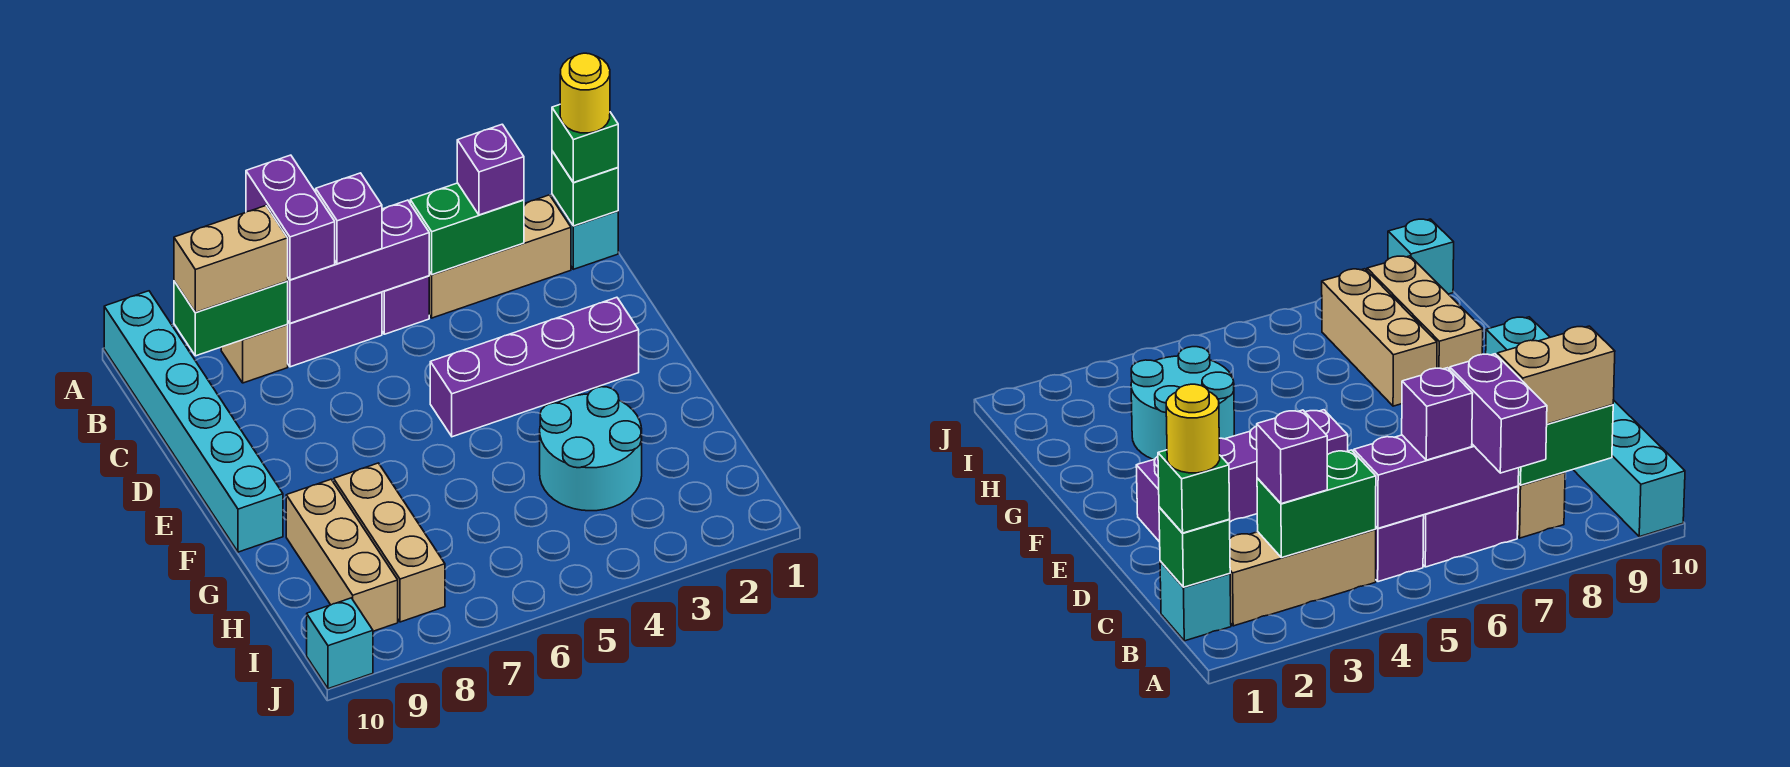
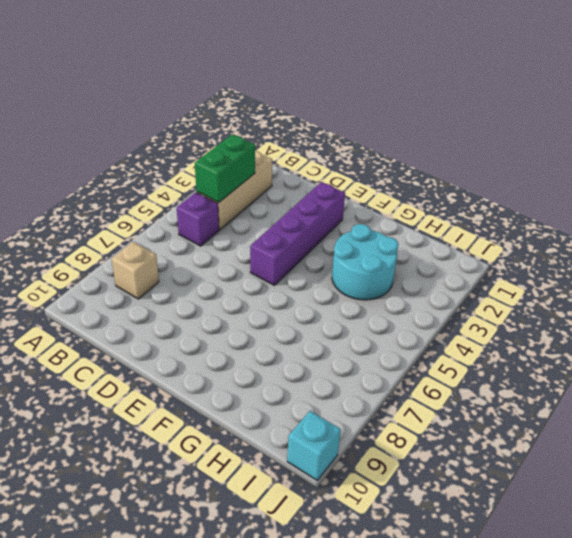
none -> cyan 1x6 brick [104,291,283,552]
none -> cyan 1x1 brick [552,195,618,269]
none -> purple 1x2 brick [287,292,382,367]

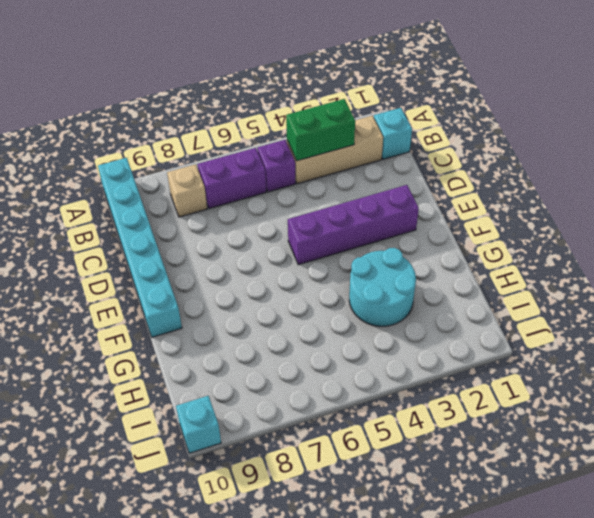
none -> tan 1x3 brick [334,463,445,622]
none -> tan 1x3 brick [286,479,398,631]
none -> green 1x1 brick [552,151,618,226]

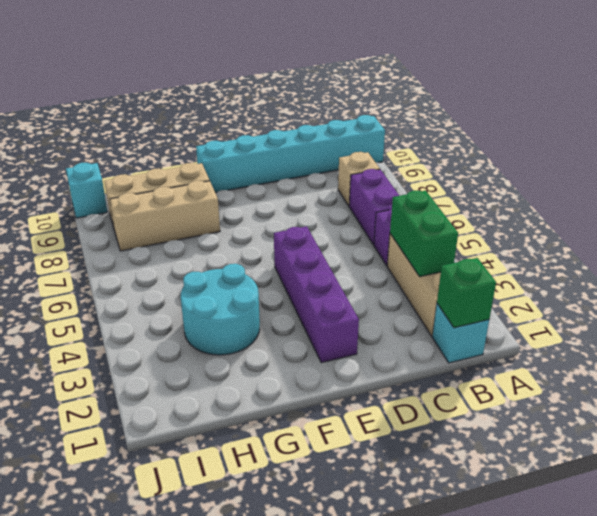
none -> purple 1x3 brick [288,200,429,323]
none -> green 1x2 brick [174,281,288,356]
none -> purple 1x2 brick [246,155,335,280]

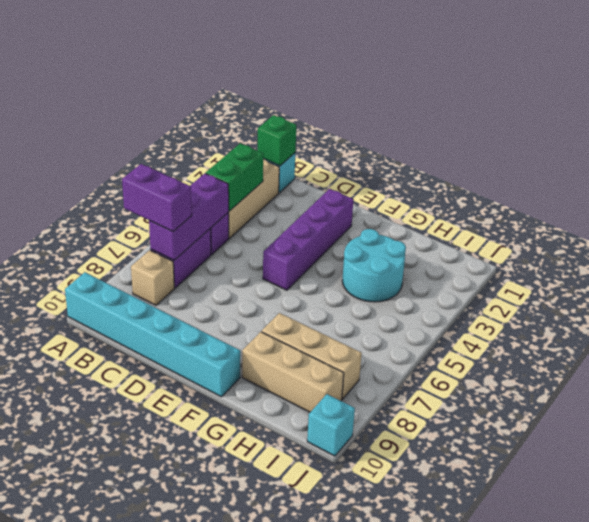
none -> green 1x2 brick [174,281,288,356]
none -> green 1x1 brick [552,105,618,183]
none -> purple 1x1 brick [457,124,524,215]

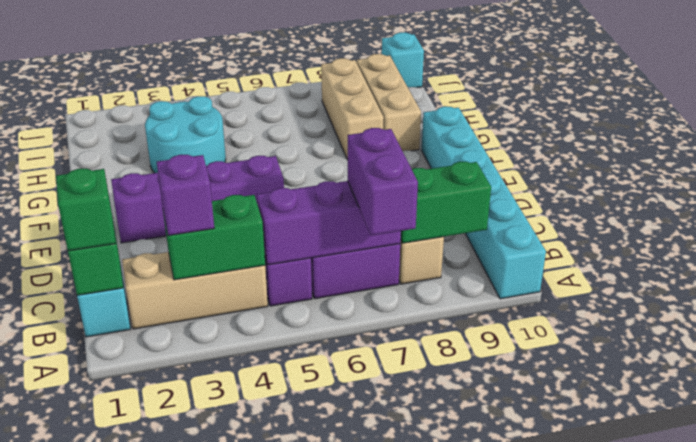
none -> purple 1x1 brick [316,173,382,264]
none -> tan 1x2 brick [174,206,288,312]
none -> yellow 1x1 round brick [560,53,610,133]

